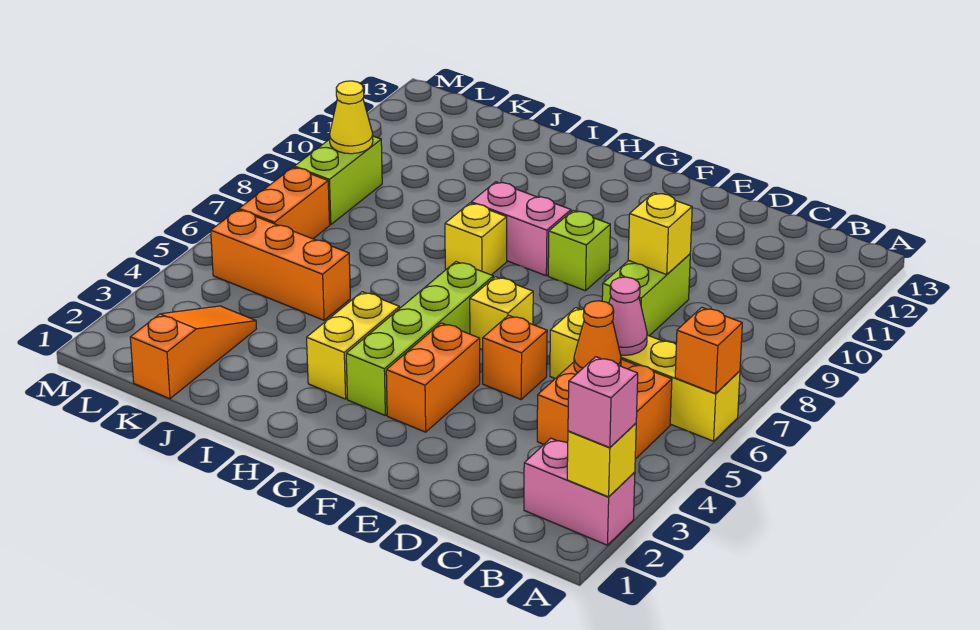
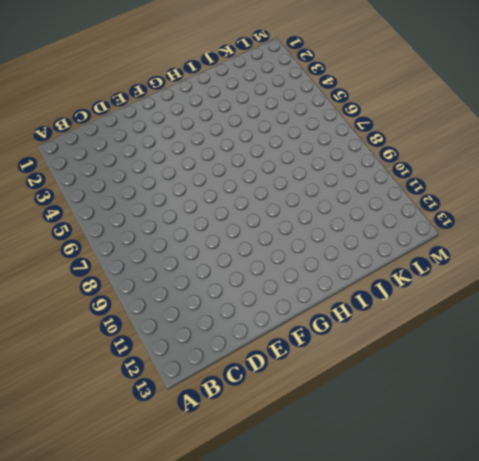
none -> pink 1x2 brick [524,438,635,545]
none -> yellow 1x4 brick [550,308,740,441]
none -> orange 2x2 brick [537,359,672,459]

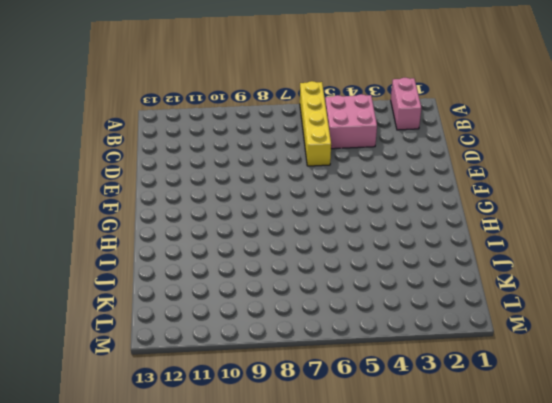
pink 2x2 brick [325,94,377,149] -> orange 2x2 brick [537,359,672,459]
none -> lime 1x2 brick [602,254,690,336]
none -> orange 1x1 brick [483,315,547,399]
none -> orange 1x2 brick [386,323,480,432]

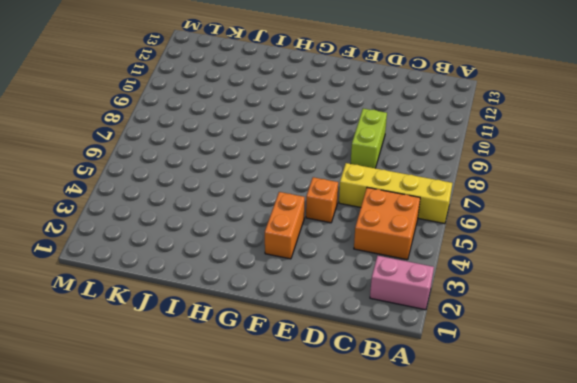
none -> yellow 1x1 brick [470,277,533,350]
none -> lime 1x1 brick [548,210,610,291]
none -> lime 1x4 brick [346,262,493,415]

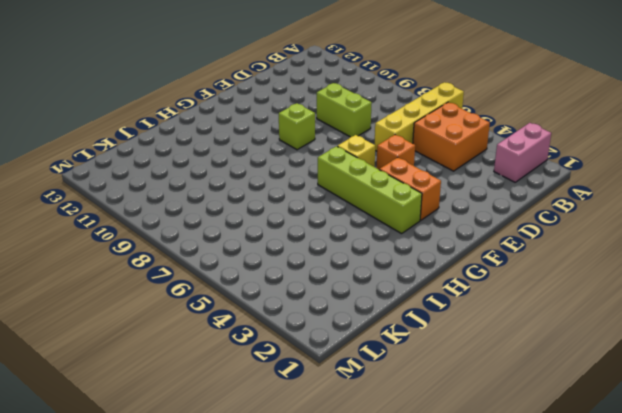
none -> pink 1x2 brick [471,182,571,276]
none -> yellow 1x2 brick [307,292,399,399]
none -> yellow 1x1 brick [445,203,507,275]

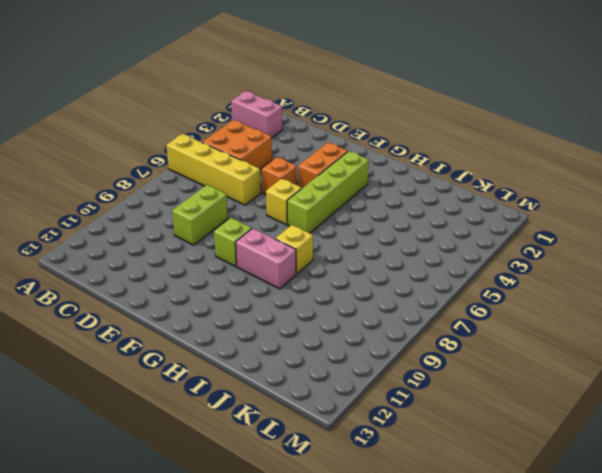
none -> yellow 1x2 brick [307,292,399,399]
none -> orange 1x3 brick [211,210,350,320]
none -> orange 1x3 slope [130,306,256,399]

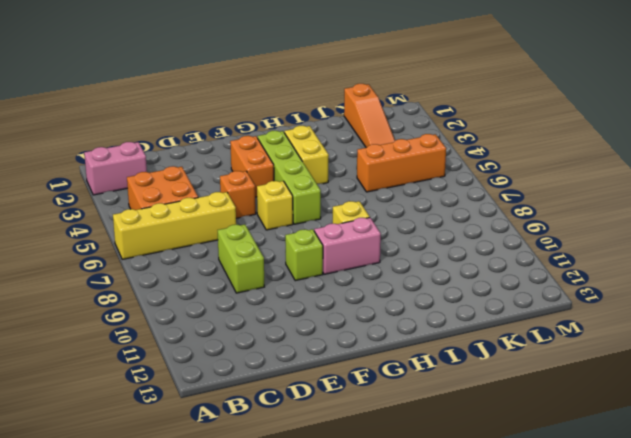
none -> orange 1x2 brick [239,167,330,239]
none -> lime 1x2 brick [294,136,382,225]
none -> yellow 1x1 brick [567,423,636,497]

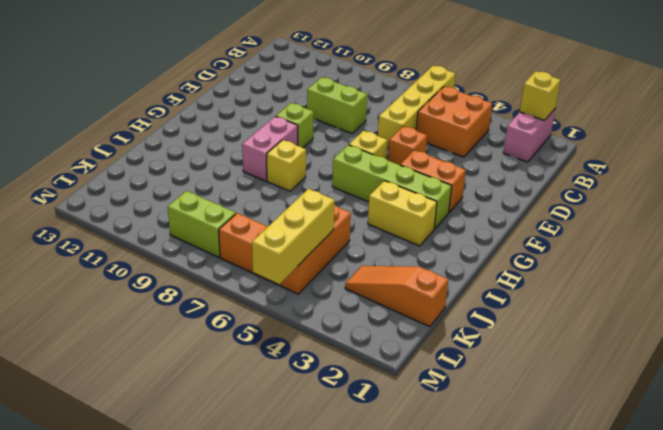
yellow 1x3 brick [252,189,335,284] -> none
none -> orange 1x1 brick [675,307,742,394]
none -> orange 1x1 cone [574,301,621,373]
none -> pink 1x1 cone [609,277,647,355]

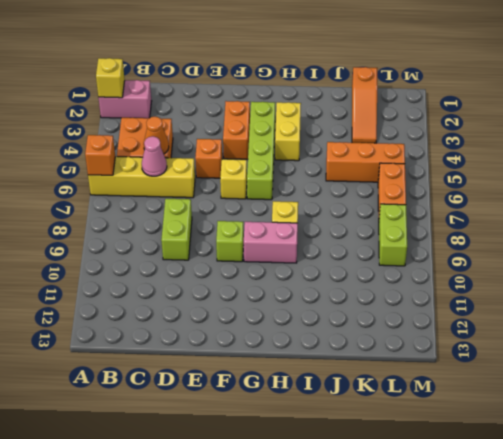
none -> yellow 1x1 brick [628,193,692,275]
none -> yellow 1x1 cone [330,81,373,154]
none -> pink 1x1 brick [568,357,638,448]

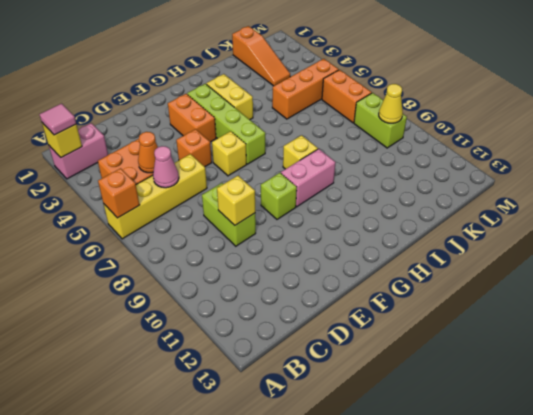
pink 1x1 tile [40,104,76,135] -> pink 1x1 brick [568,357,638,448]

